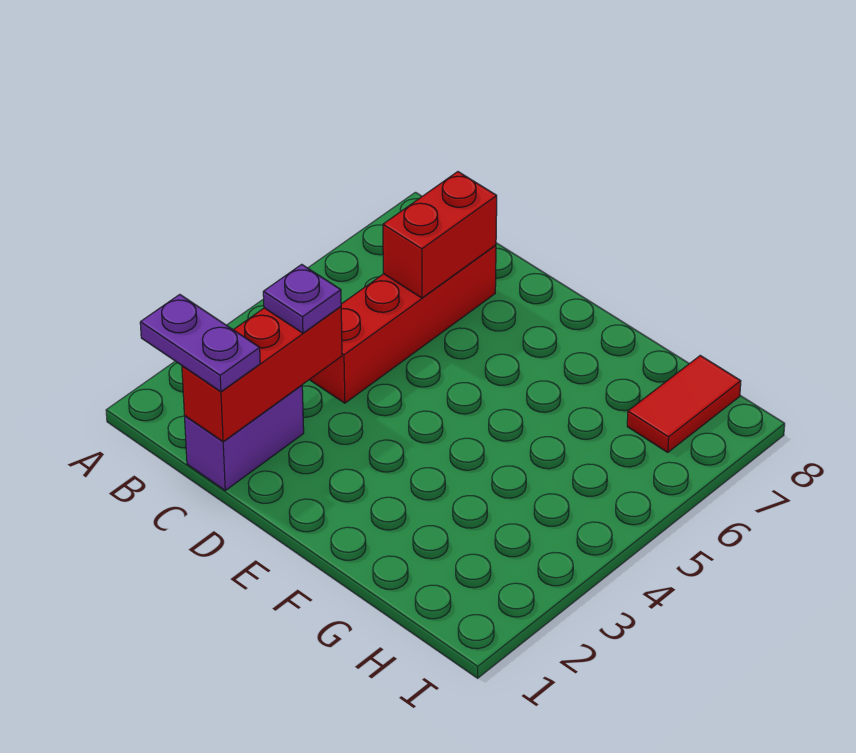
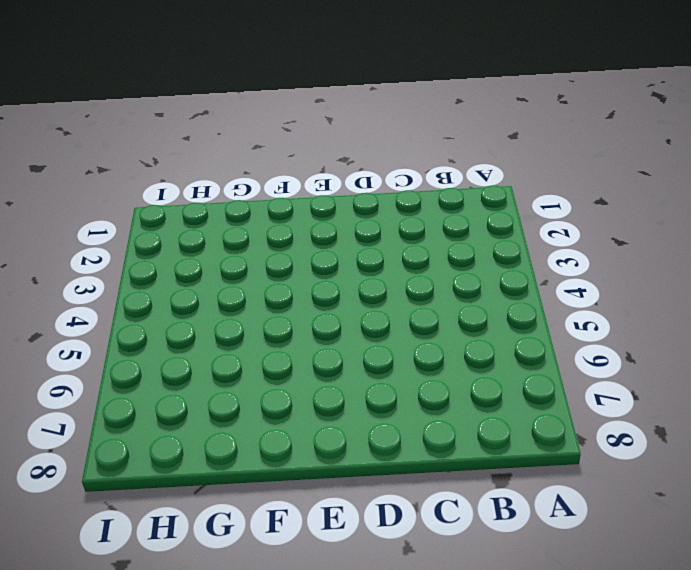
none -> purple 1x2 brick [185,385,304,490]
none -> red 1x4 brick [309,245,496,403]

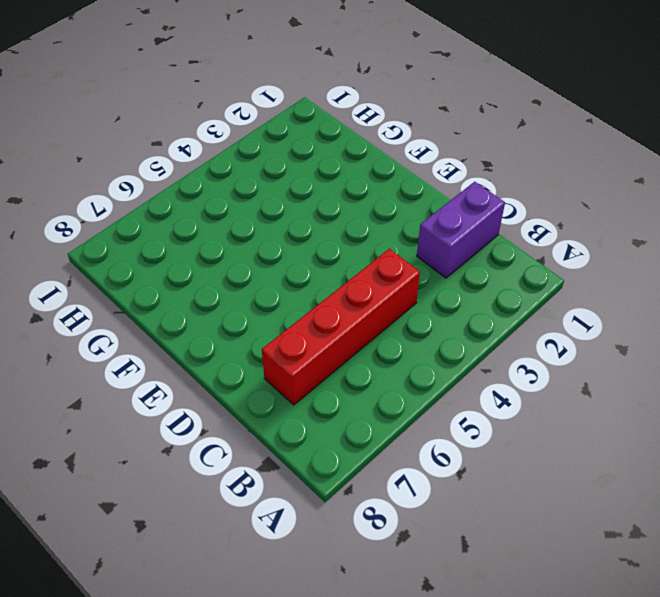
none -> red 1x2 tile [627,356,741,452]
none -> red 1x3 brick [182,307,342,442]

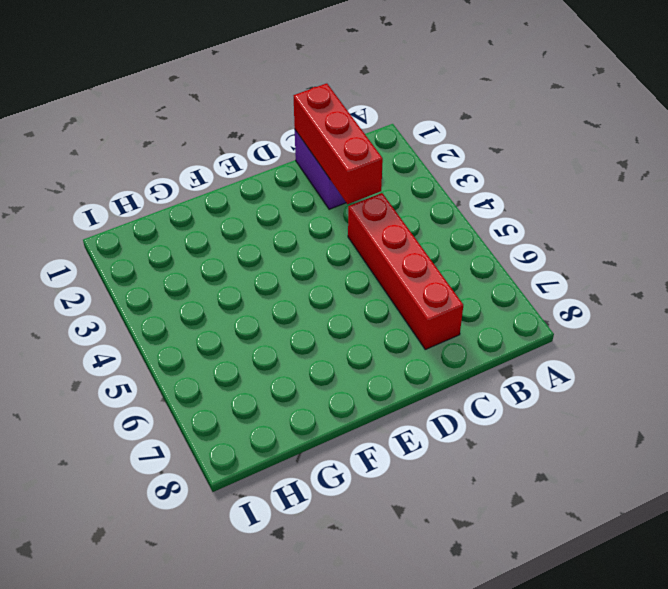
none -> red 1x2 tile [627,356,741,452]
none -> red 1x2 brick [383,172,497,298]

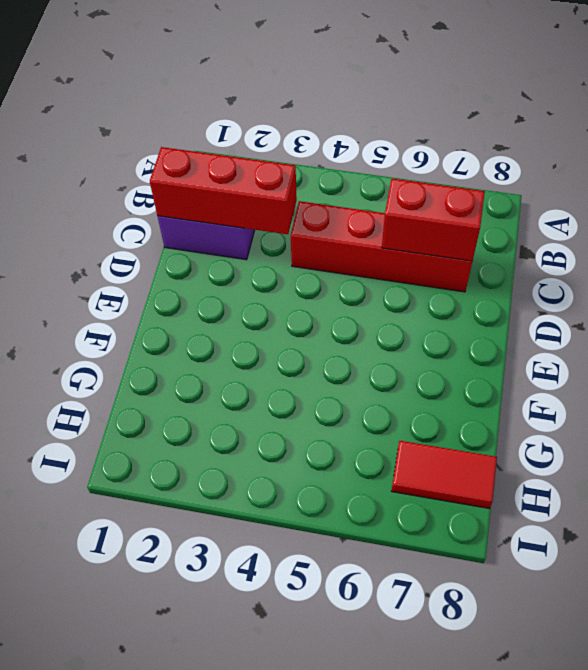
none -> purple 1x2 plate [140,295,260,392]
none -> purple 1x1 plate [263,264,341,333]

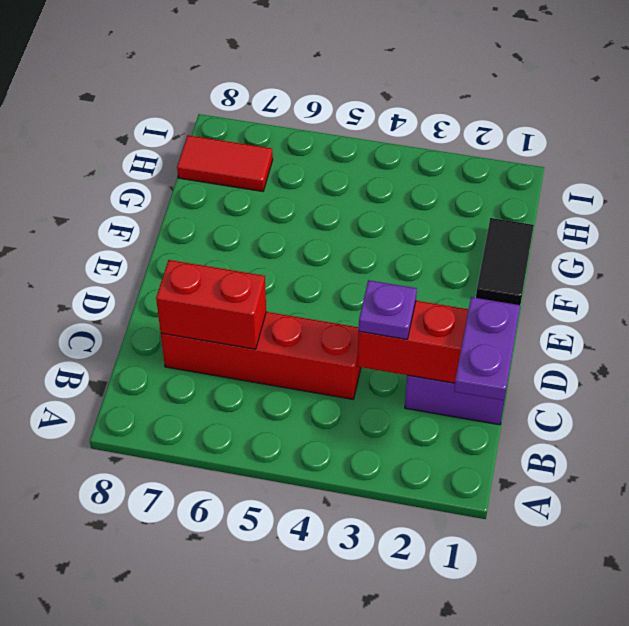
black 1x2 tile [476,218,534,305] -> none

